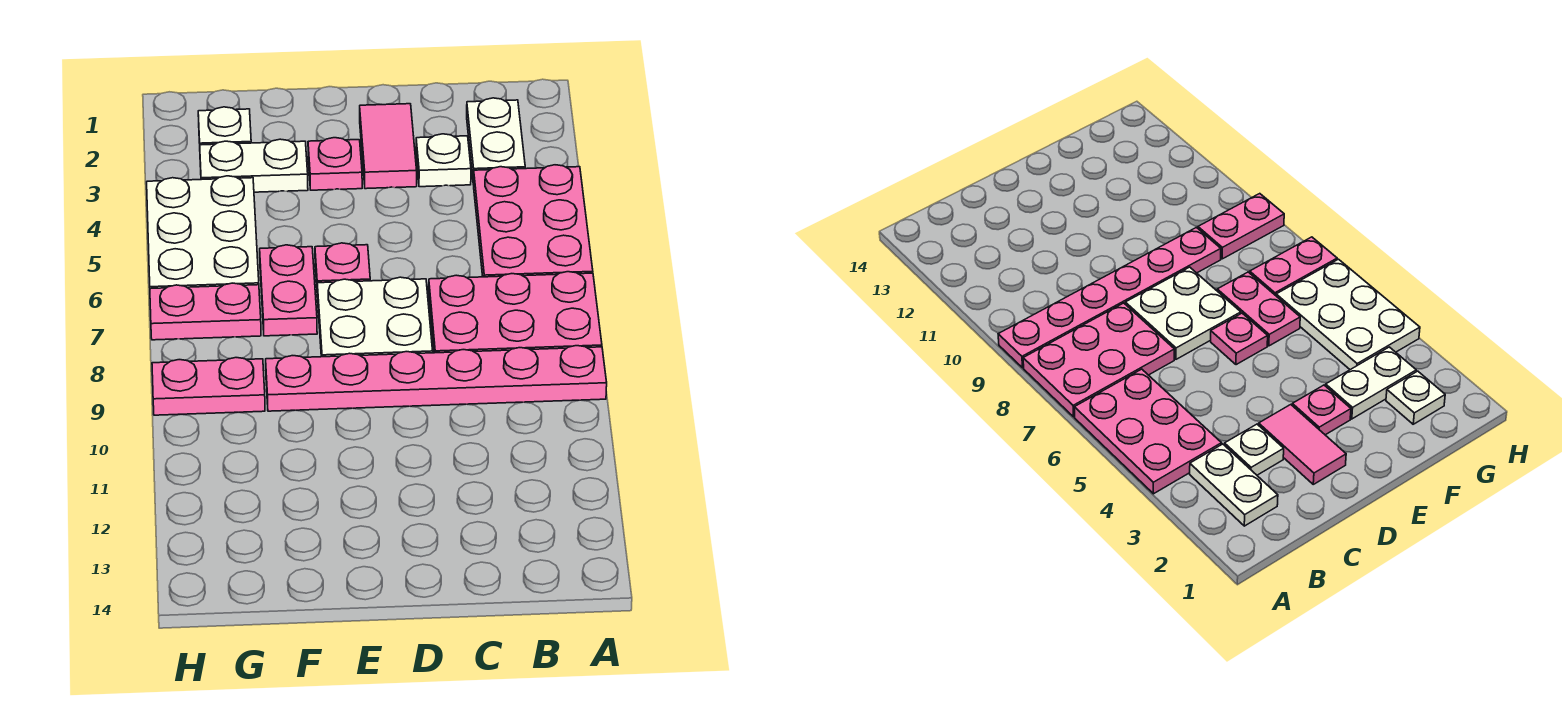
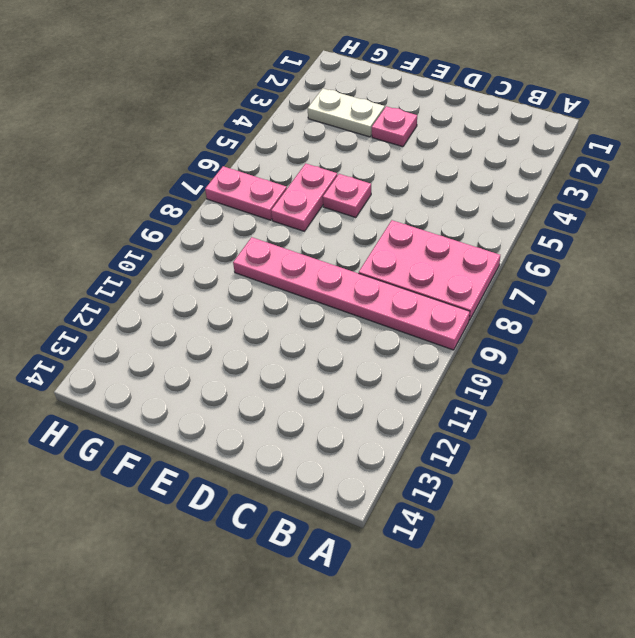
none -> pink 2x3 plate [474,165,593,277]
none -> white 1x2 plate [467,98,525,185]
none -> white 1x1 plate [416,134,471,187]

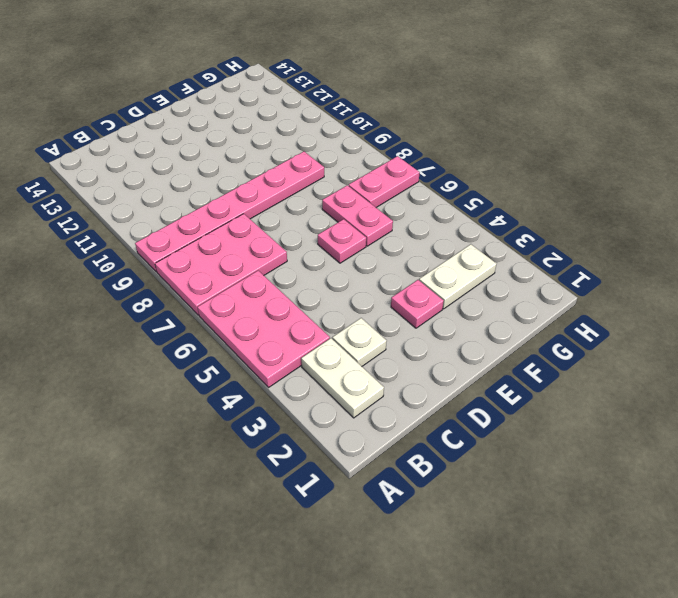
none -> pink 1x2 tile [360,104,417,189]
none -> white 2x2 plate [317,277,433,357]
none -> white 1x1 plate [198,107,251,145]

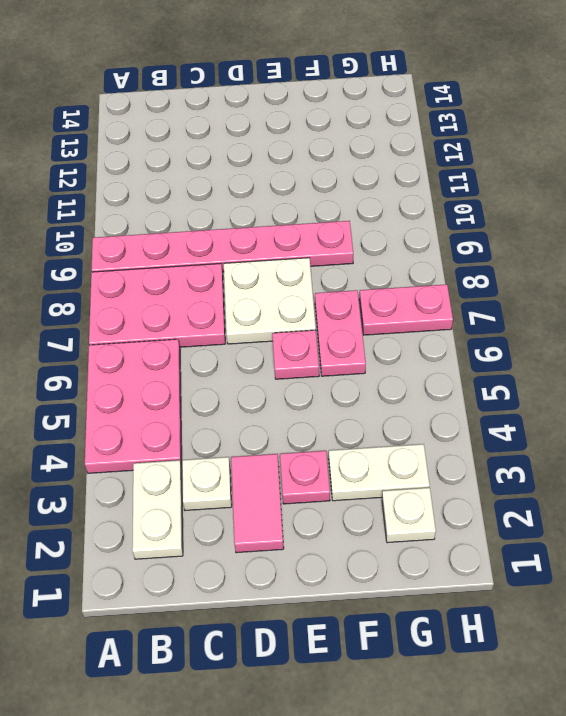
none -> white 2x3 plate [147,176,259,289]
none -> pink 1x2 plate [152,358,265,415]

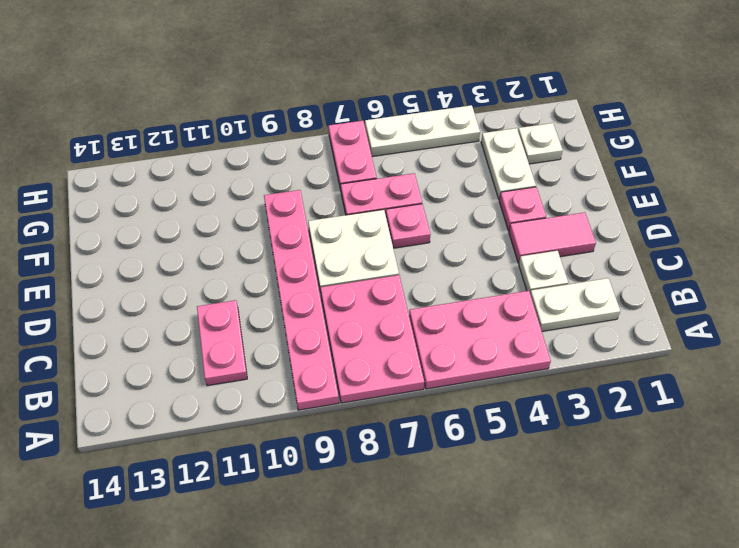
pink 1x2 plate [197,300,247,386] -> pink 1x2 plate moved to [152,358,265,415]
white 1x3 plate [365,105,480,156] -> white 2x3 plate [147,176,259,289]

